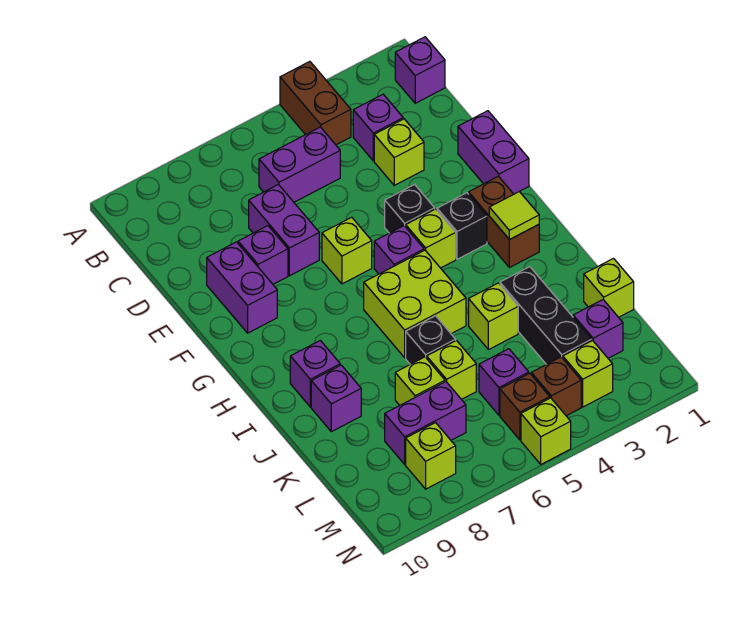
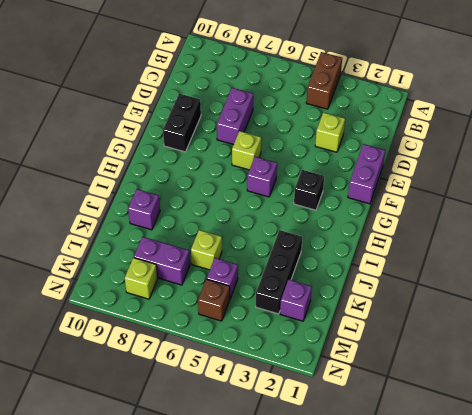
black 1x2 brick [163,94,201,152] -> purple 1x2 brick [207,242,277,333]
none -> purple 1x1 brick [395,37,445,103]
none -> purple 1x1 brick [353,94,403,161]
none -> purple 1x2 brick [259,127,340,202]
none -> purple 1x1 brick [238,226,288,284]

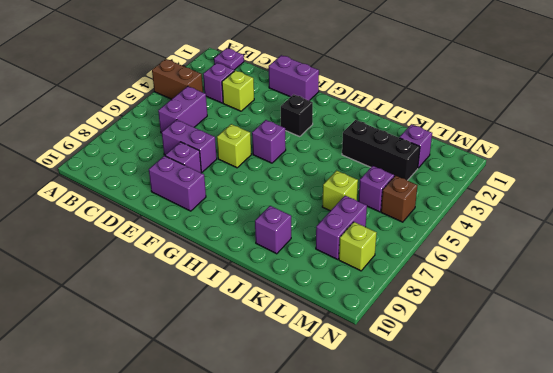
purple 1x1 plate [214,48,244,70] -> purple 1x1 brick [395,37,445,103]
none -> black 1x1 brick [385,185,435,233]
none -> brown 1x2 brick [469,176,539,268]
none -> lime 1x1 brick [406,209,456,268]
none -> lime 2x2 brick [364,250,466,358]

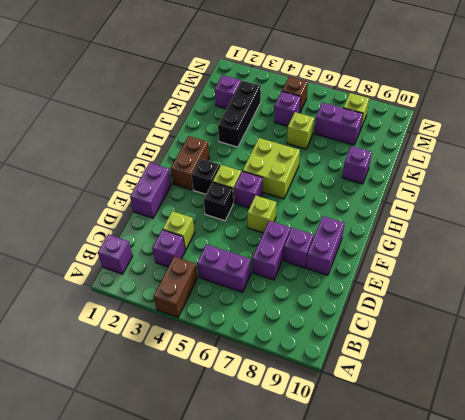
none -> purple 1x1 brick [290,341,340,407]
none -> lime 1x1 brick [469,283,518,350]
none -> black 1x1 brick [406,316,456,364]
none -> lime 1x1 brick [584,259,634,317]

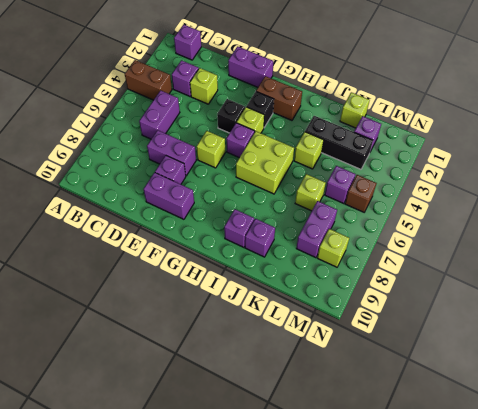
none -> black 1x1 brick [406,316,456,364]
none -> lime 1x1 brick [395,357,445,405]
none -> lime 1x1 brick [563,341,613,407]
none -> brown 1x1 brick [531,357,581,416]

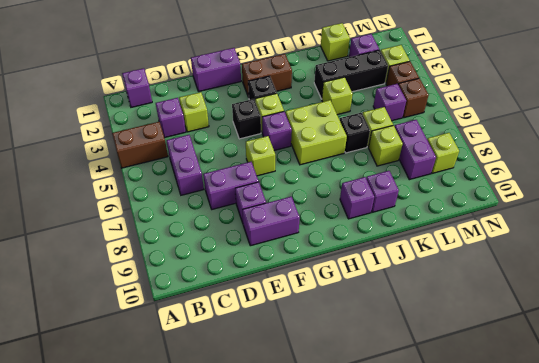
none -> lime 1x1 brick [521,398,571,464]
none -> lime 1x1 tile [489,192,539,240]

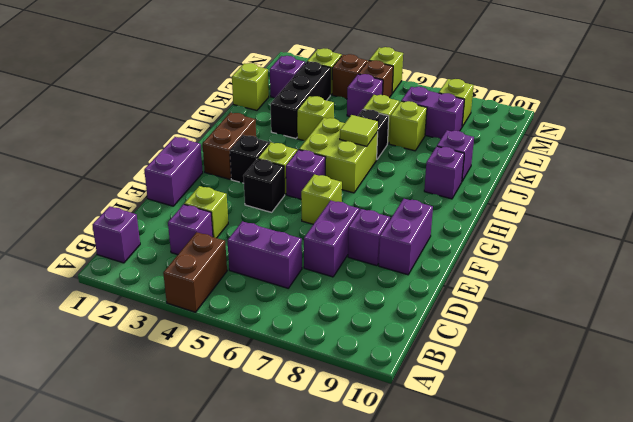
lime 1x1 tile [340,115,378,146] -> lime 1x1 tile moved to [489,192,539,240]

